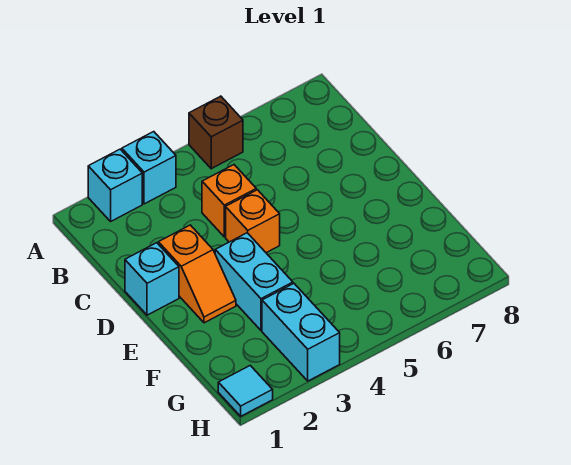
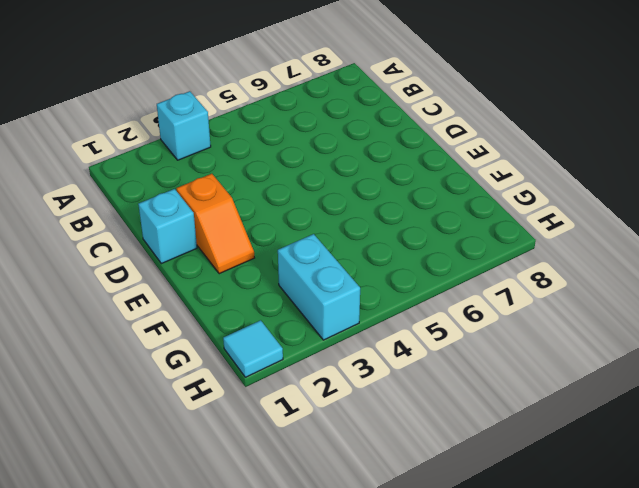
none -> cyan 1x1 brick [88,149,142,221]
none -> brown 1x1 brick [189,96,243,169]

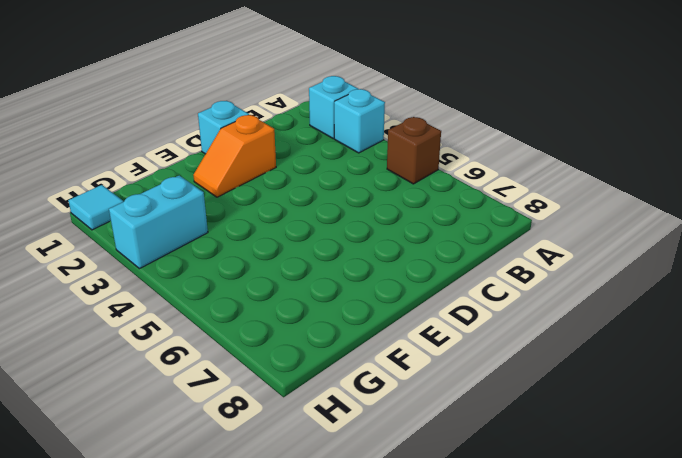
none -> orange 1x1 brick [202,165,256,237]
none -> orange 1x1 brick [226,190,280,253]

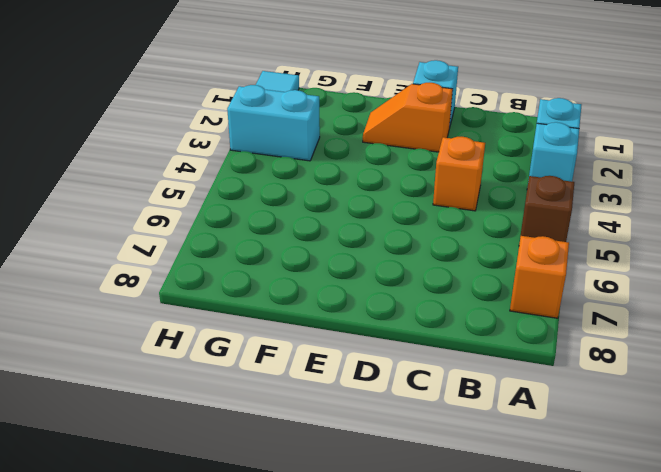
orange 1x1 brick [510,236,569,318] -> orange 1x1 brick moved to [226,190,280,253]
none -> cyan 1x2 brick [215,233,293,330]

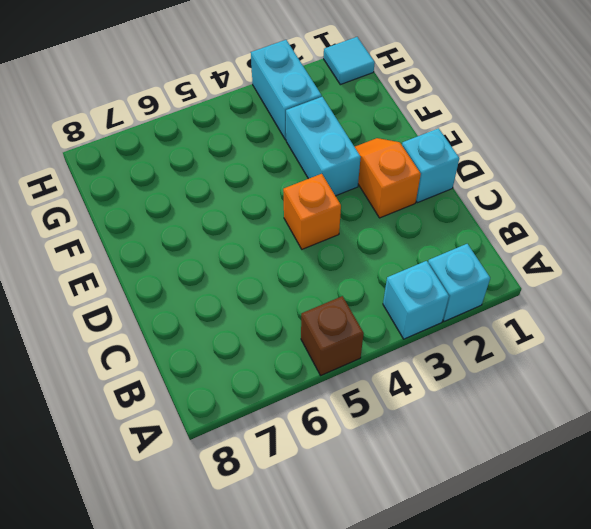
none -> orange 1x1 brick [202,165,256,237]

